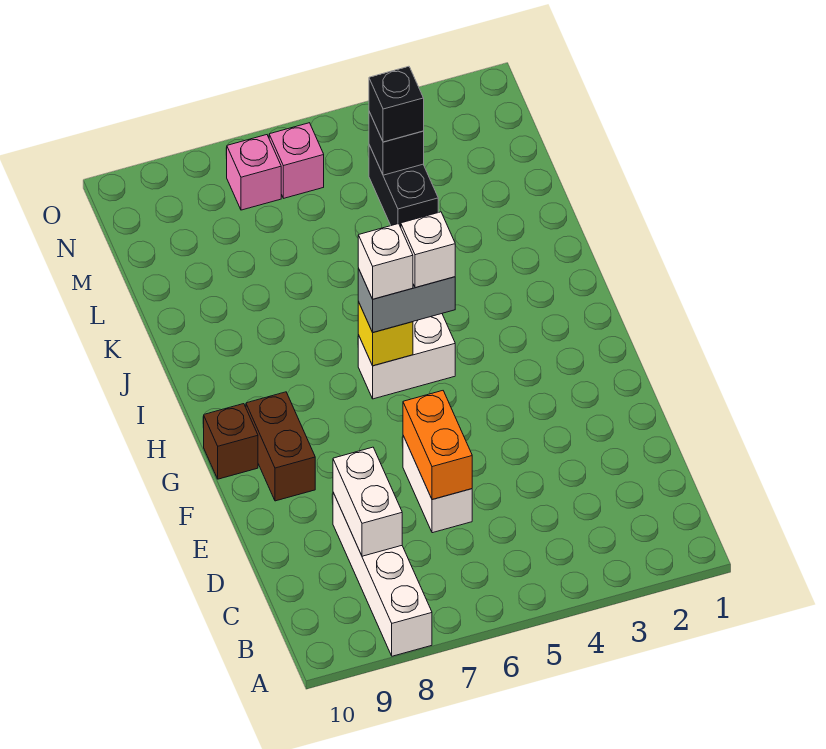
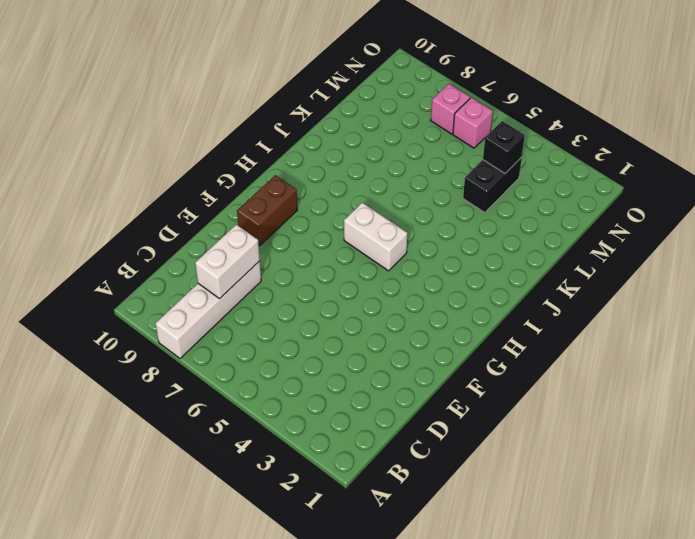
none -> white 1x2 brick [403,436,472,533]
none -> brown 1x1 brick [204,404,258,479]
none -> orange 1x2 brick [403,391,472,500]

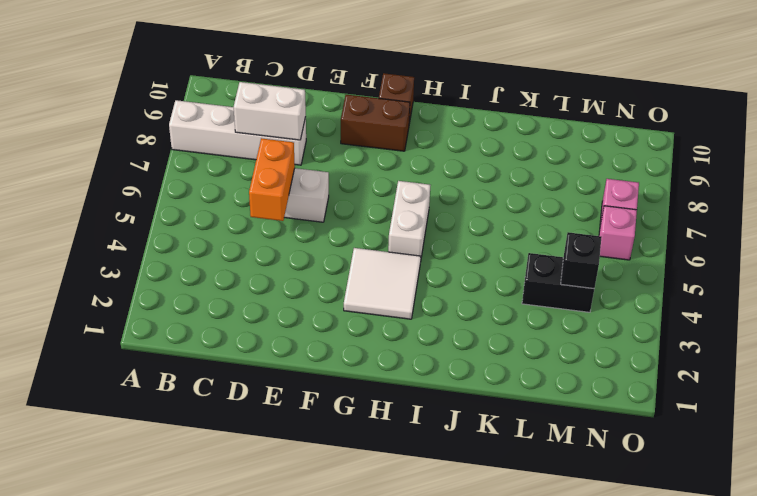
orange 1x2 brick [249,138,295,221] -> orange 1x2 brick turned to [403,391,472,500]
white 2x2 tile [344,248,421,319] -> none
none -> yellow 1x1 brick [358,302,413,366]
none -> grey 1x2 brick [358,268,455,332]
none -> black 1x1 brick [369,66,424,142]

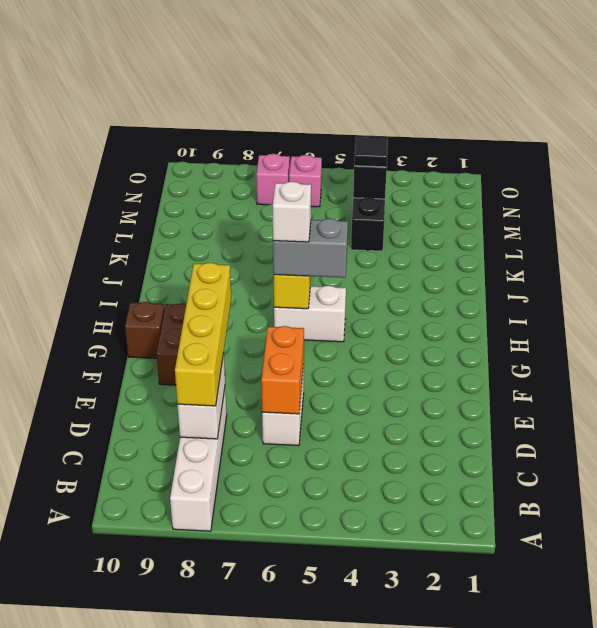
yellow 1x4 brick [175,263,231,406] -> none
black 1x1 tile [354,136,388,167] -> black 1x1 brick [369,66,424,142]
none -> white 1x1 brick [401,212,455,288]

